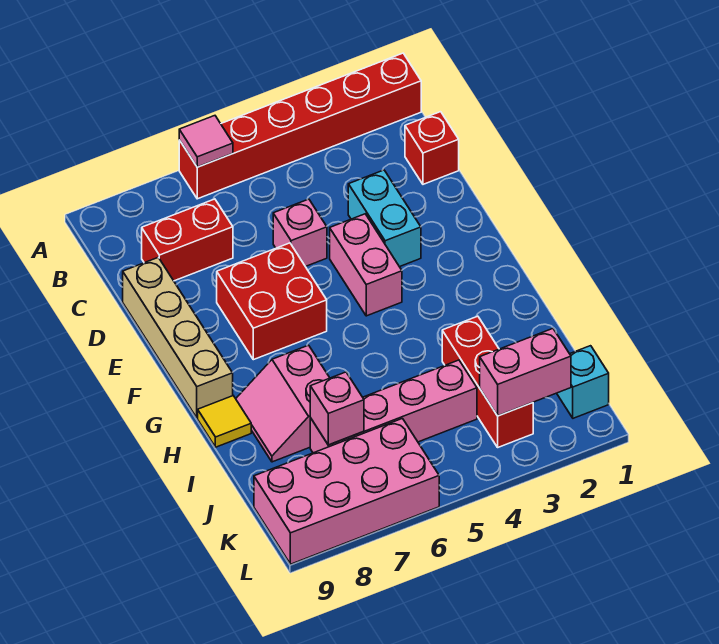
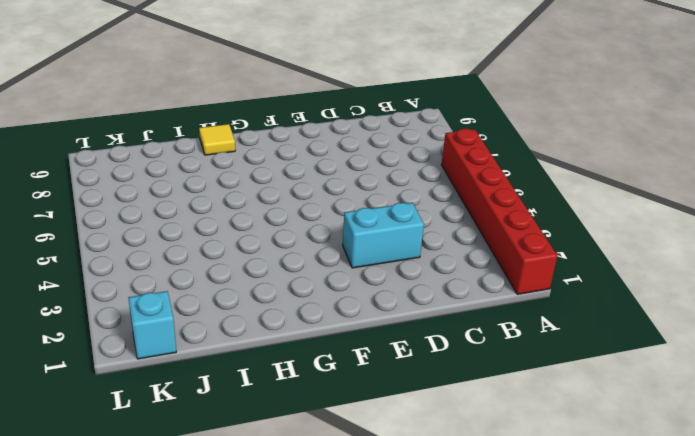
none -> red 1x1 brick [405,112,459,184]
none -> red 1x2 brick [142,199,233,281]
none -> pink 1x1 brick [273,199,327,267]

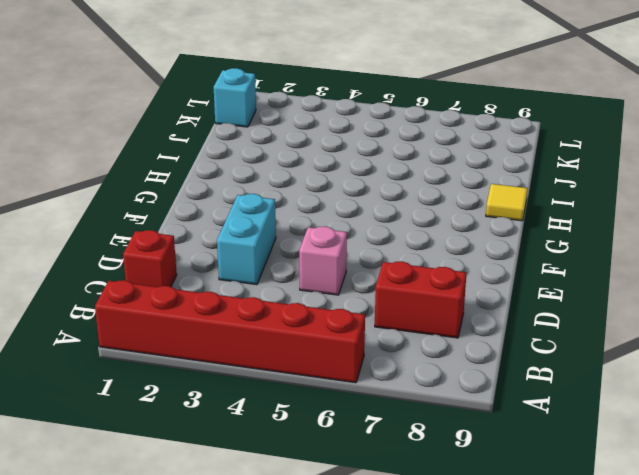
none -> tan 1x4 brick [123,257,233,418]
none -> pink 1x2 brick [330,214,402,316]
none -> red 2x2 brick [217,243,327,360]

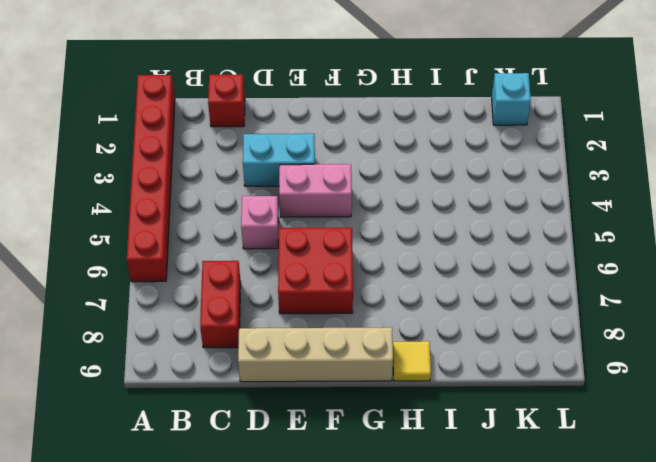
none -> pink 2x2 slope [236,345,329,462]
none -> red 1x3 brick [442,316,533,447]
none -> pink 1x4 brick [310,360,477,453]

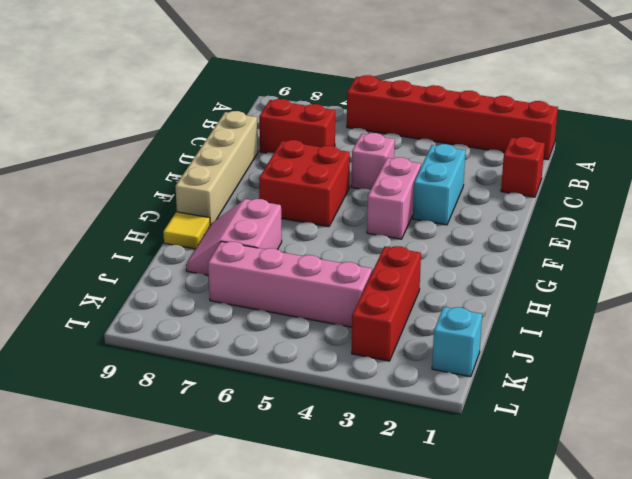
none -> pink 2x4 brick [254,419,439,564]
none -> pink 1x1 tile [179,116,233,167]
none -> pink 1x1 brick [310,372,364,445]

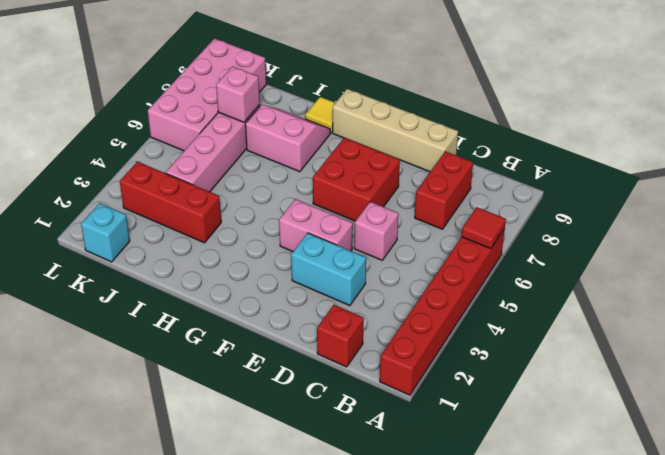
red 1x1 tile [461,207,506,249] -> pink 1x1 tile [179,116,233,167]
none -> pink 1x2 brick [480,329,571,416]

